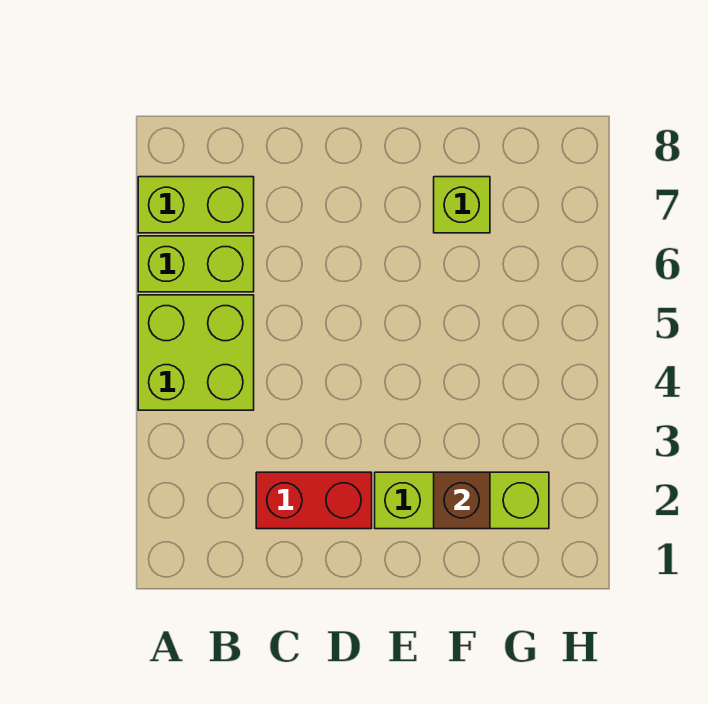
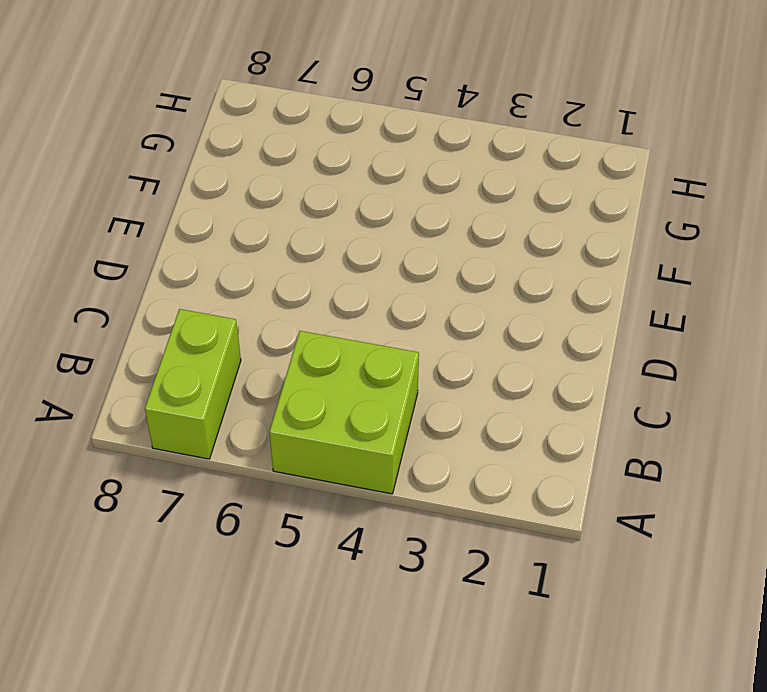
none -> lime 1x2 brick [138,236,254,292]
none -> red 1x2 brick [256,472,372,529]

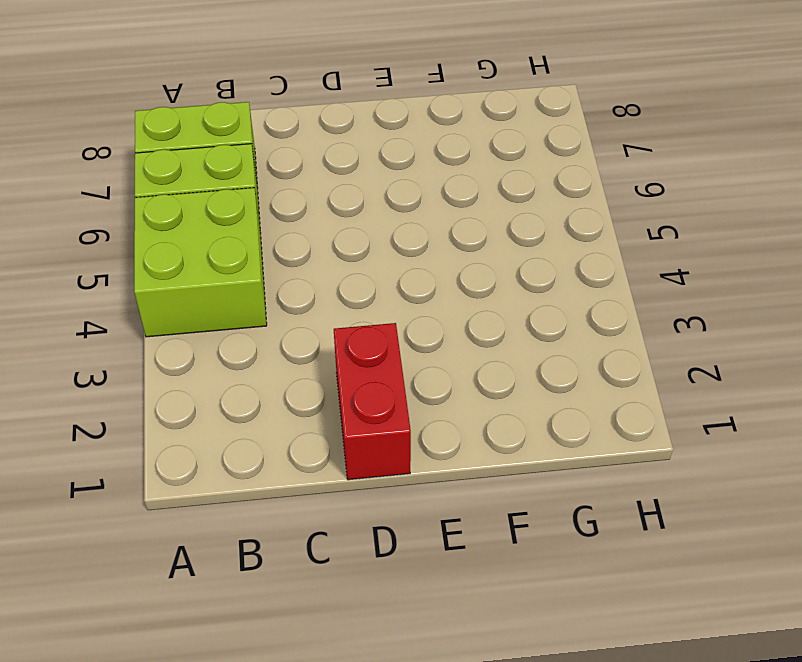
red 1x2 brick [334,323,411,480] -> red 1x2 brick turned to [256,472,372,529]
none -> lime 1x3 brick [375,472,549,529]
none -> lime 1x1 brick [434,177,490,233]

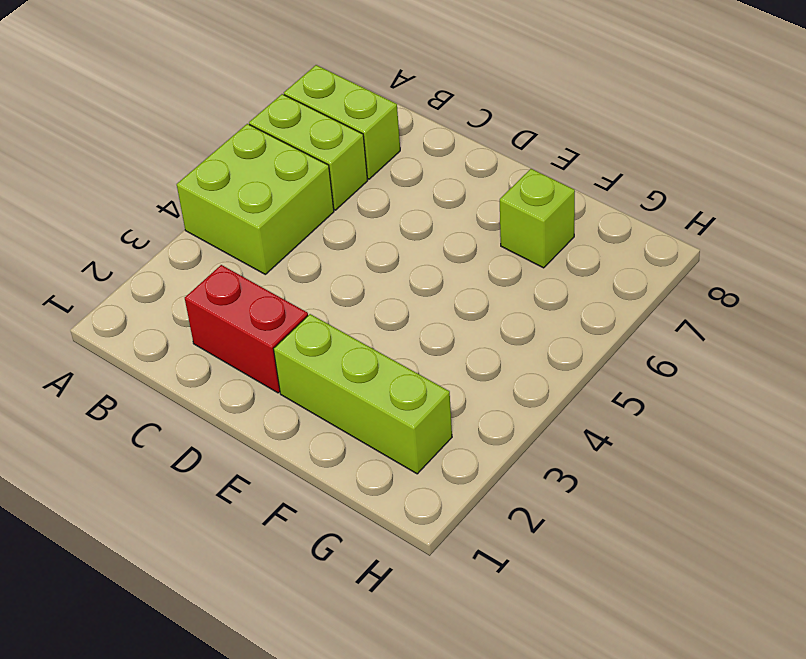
none -> brown 1x1 brick [434,472,490,529]

